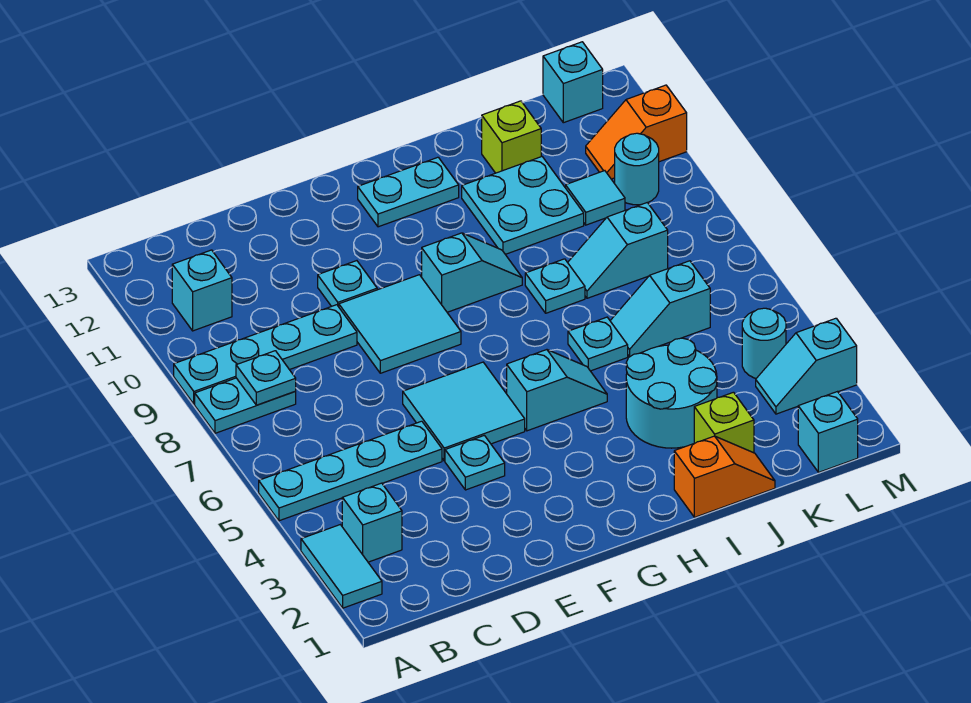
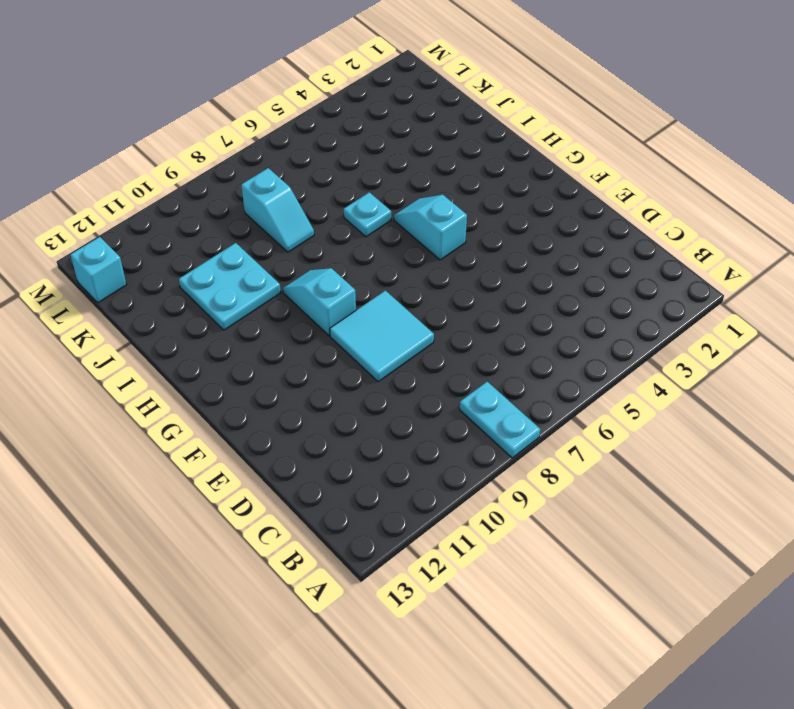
none -> cyan 1x2 tile [301,525,382,608]
none -> cyan 1x4 plate [259,421,442,521]
none -> cyan 1x4 plate [174,305,357,404]
none -> cyan 1x1 brick [342,483,402,562]

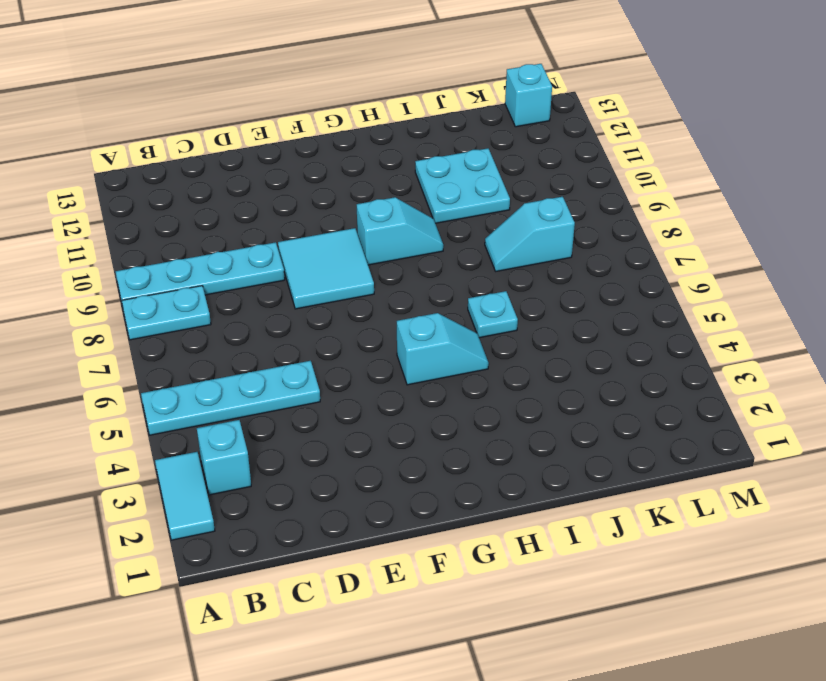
none -> cyan 1x1 brick [172,250,232,331]
none -> cyan 1x1 plate [445,435,505,490]
none -> cyan 2x2 tile [403,362,525,461]
none -> cyan 1x1 plate [318,261,377,307]

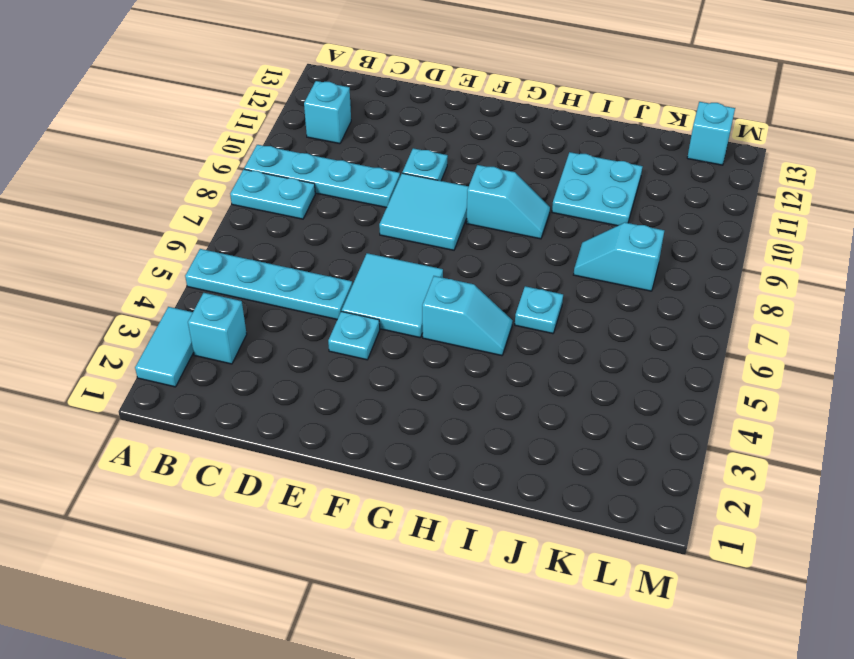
none -> cyan 1x2 plate [358,157,459,227]
none -> orange 1x2 slope [674,436,775,517]
none -> cyan 2x2 round brick [626,338,717,448]
none -> cyan 1x1 plate [525,259,585,313]

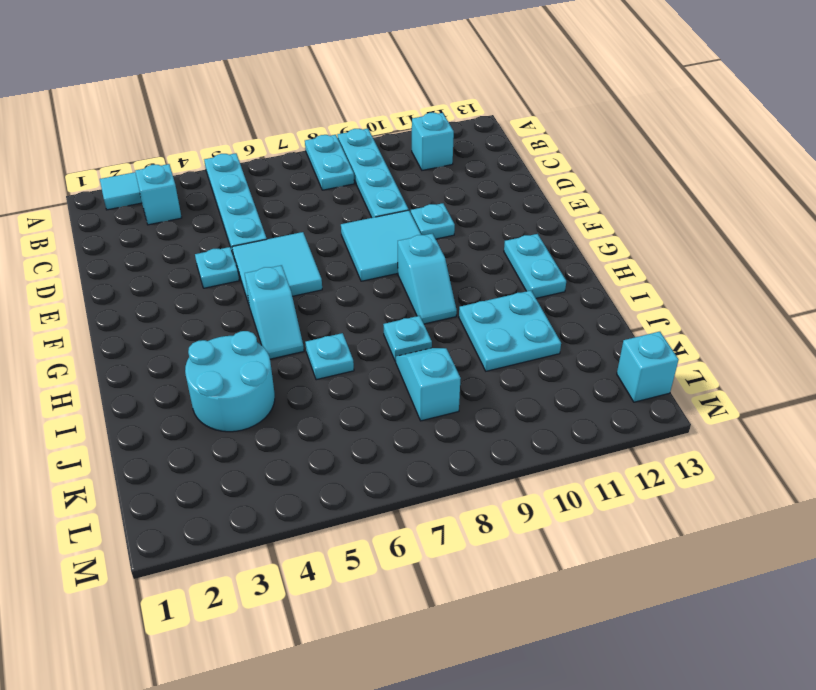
none -> orange 1x2 slope [674,436,775,517]
none -> lime 1x1 brick [694,392,754,453]
none -> cyan 1x2 slope [610,261,710,357]
none -> lime 1x1 brick [482,101,541,173]

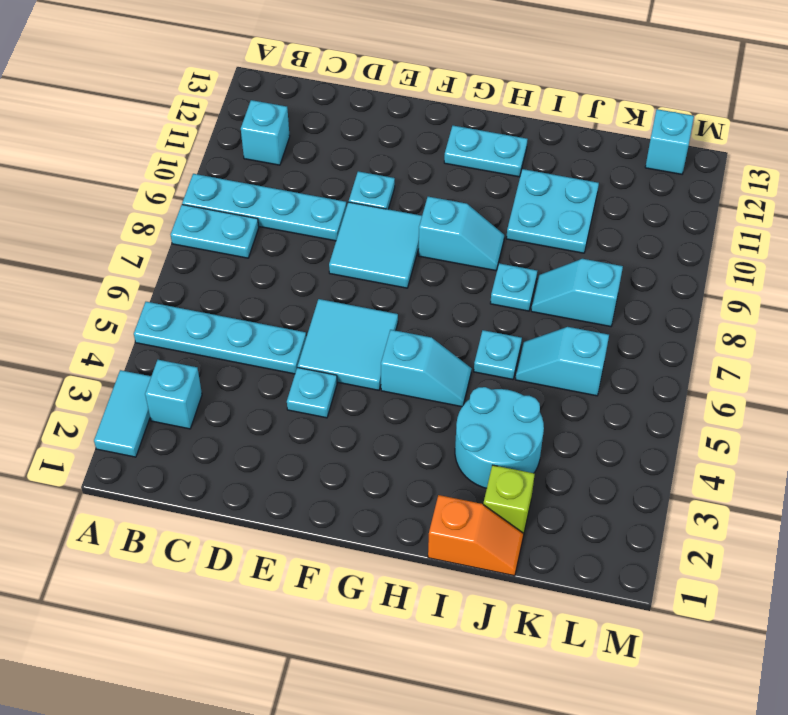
none -> lime 1x1 brick [482,101,541,173]
none -> cyan 1x1 tile [566,171,625,225]
none -> cyan 1x1 brick [798,392,858,472]
none -> cyan 1x2 slope [756,318,857,414]

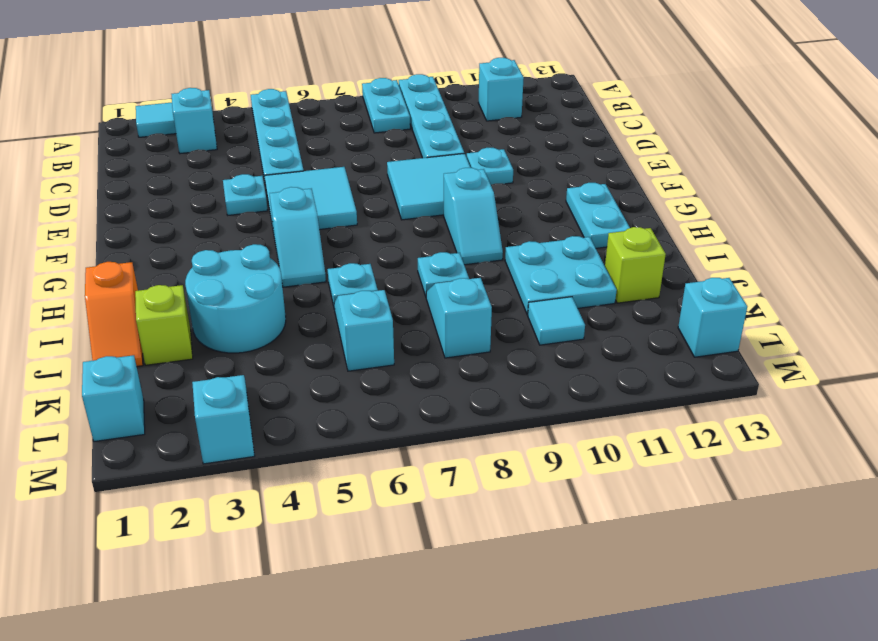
none -> cyan 1x1 round brick [742,308,786,378]
none -> cyan 1x1 round brick [615,133,659,205]
none -> orange 1x2 slope [586,85,687,179]
none -> cyan 1x1 plate [236,351,296,405]

